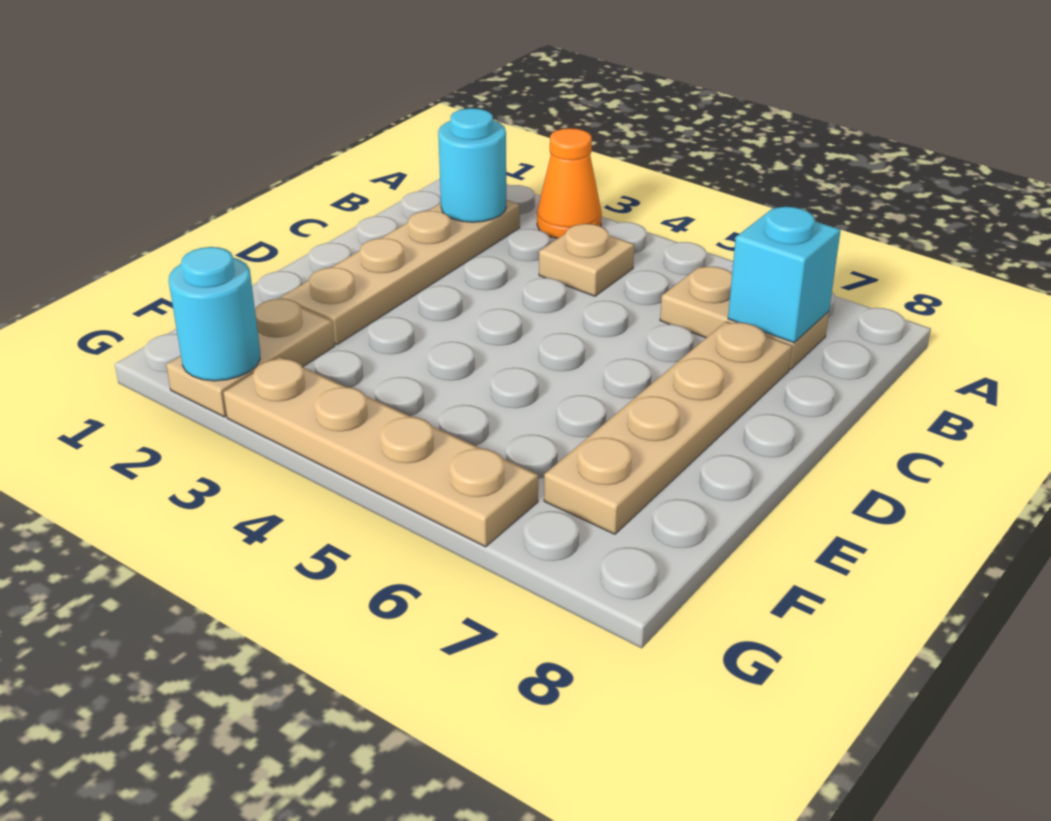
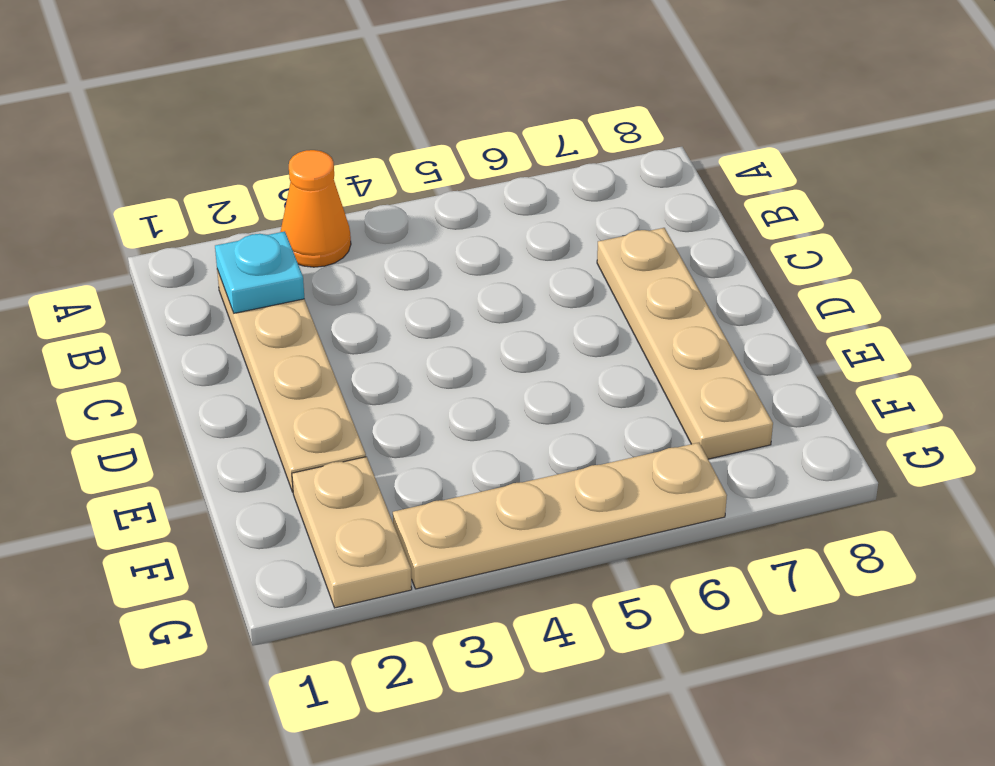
cyan 1x1 plate [215,231,304,313] -> cyan 1x1 round brick [438,108,506,222]
none -> tan 1x1 plate [539,224,634,296]
none -> tan 1x2 plate [660,267,829,369]

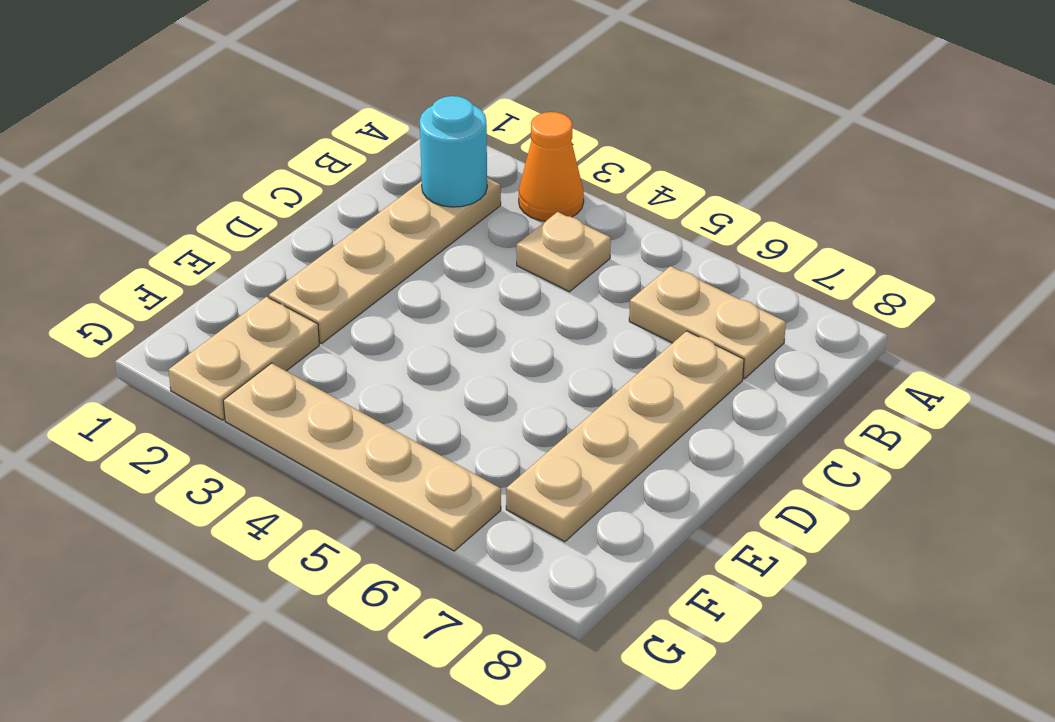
none -> cyan 1x1 brick [728,207,841,343]
none -> cyan 1x1 round brick [169,247,260,381]

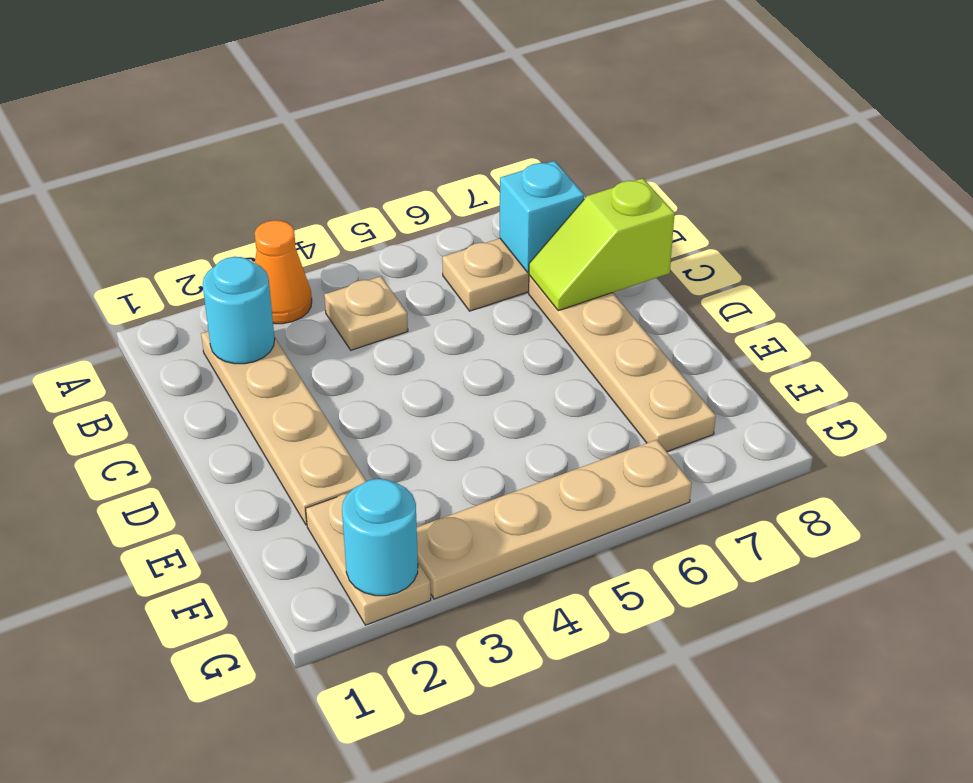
lime 1x2 slope [529,178,675,311] -> none

